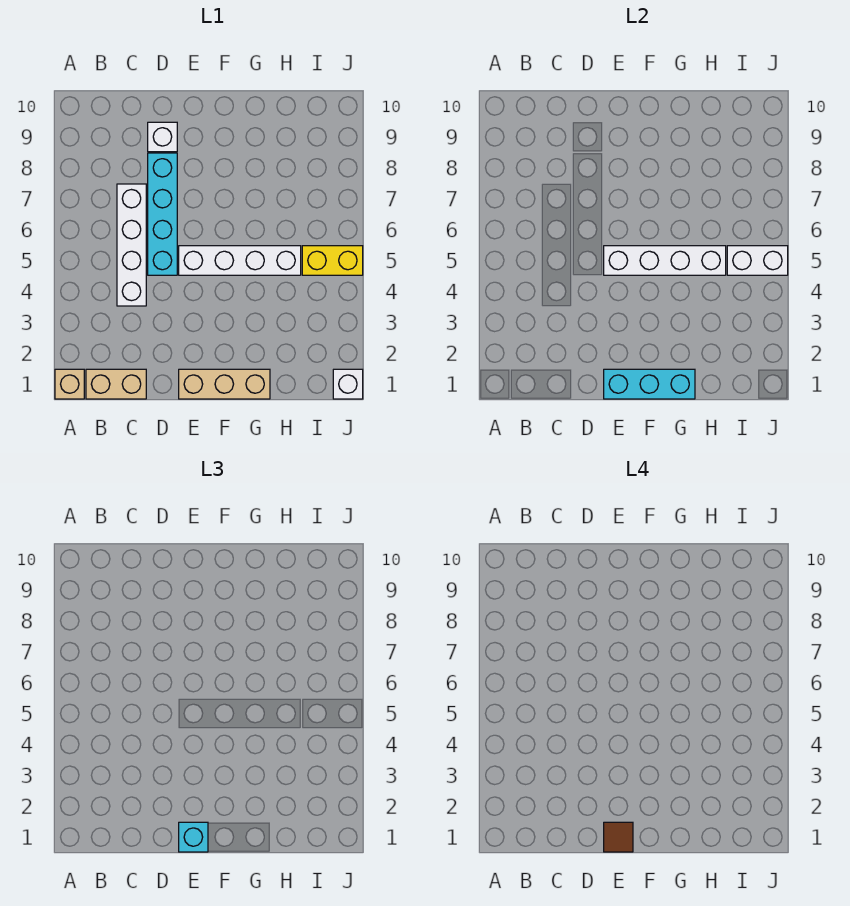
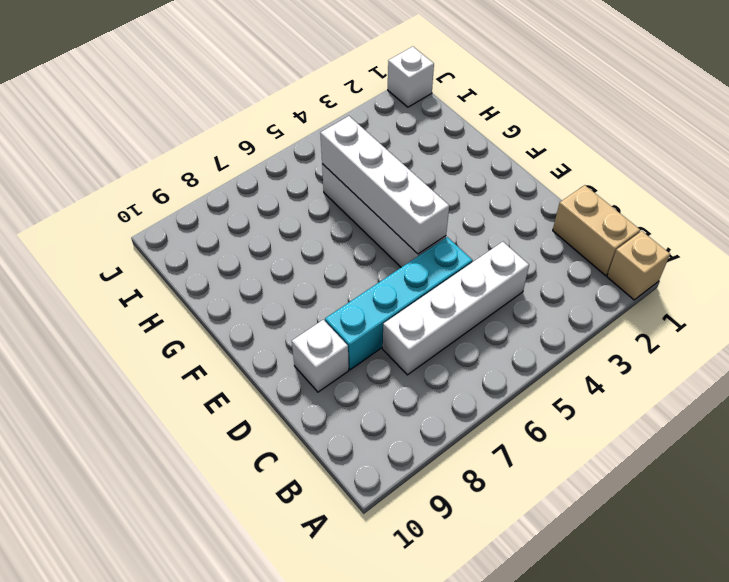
none -> tan 1x3 brick [179,369,270,399]
none -> yellow 1x2 brick [302,246,363,275]
none -> cyan 1x3 brick [604,369,695,399]

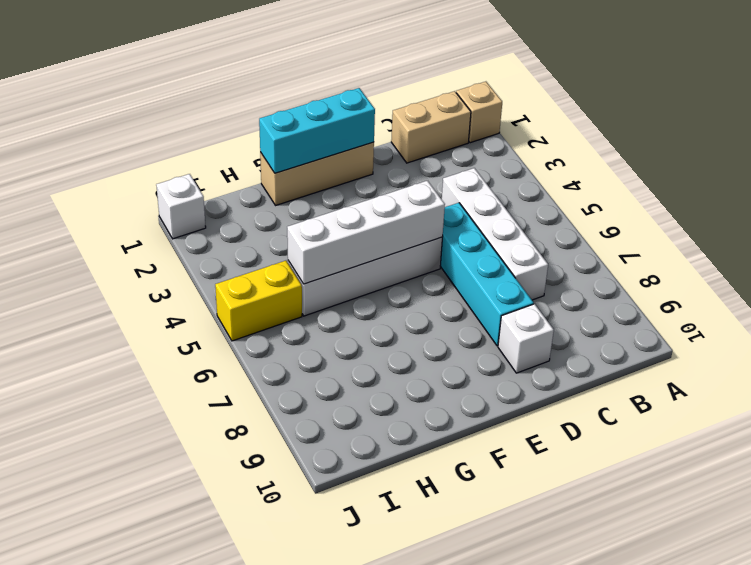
none -> white 1x2 brick [727,246,788,275]
none -> cyan 1x1 brick [179,822,208,852]
none -> brown 1x1 tile [604,822,633,852]

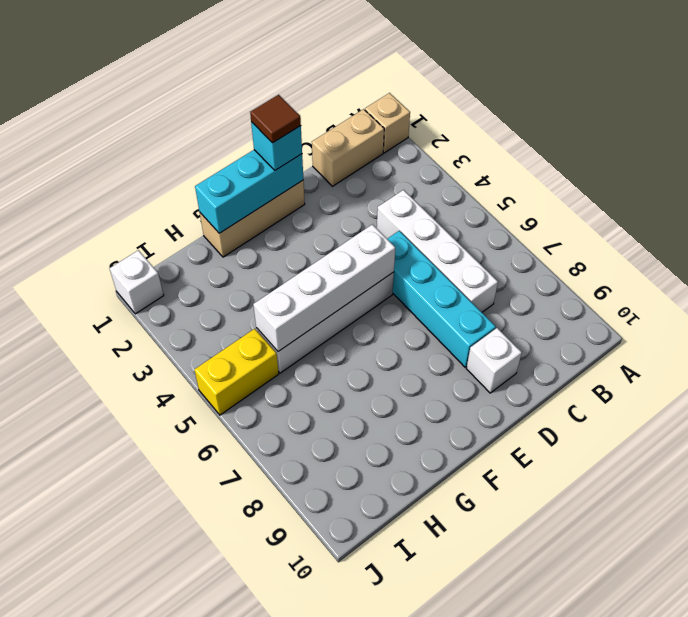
none -> white 1x2 brick [727,246,788,275]

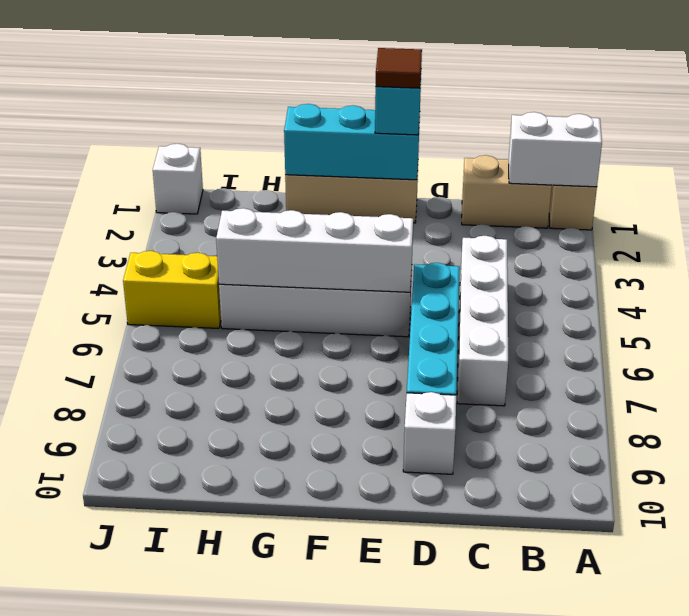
white 1x2 brick [509,112,602,187] -> white 1x2 brick moved to [727,246,788,275]

